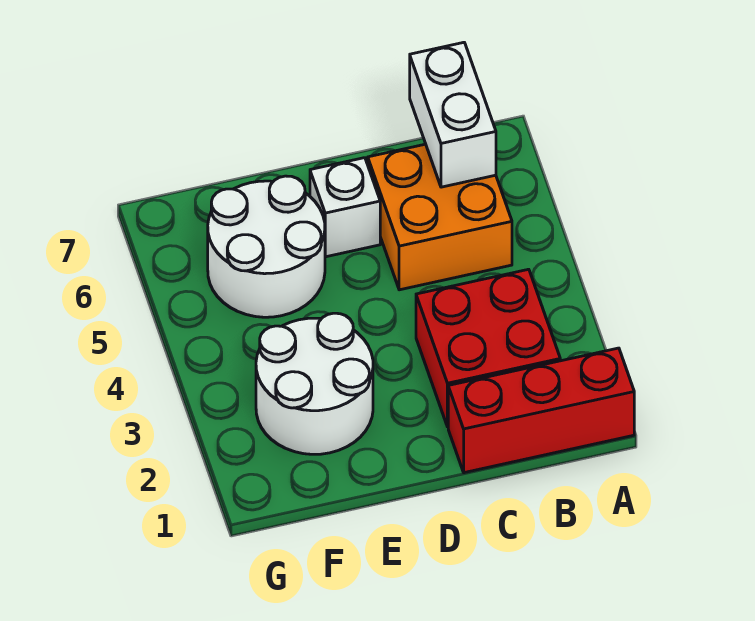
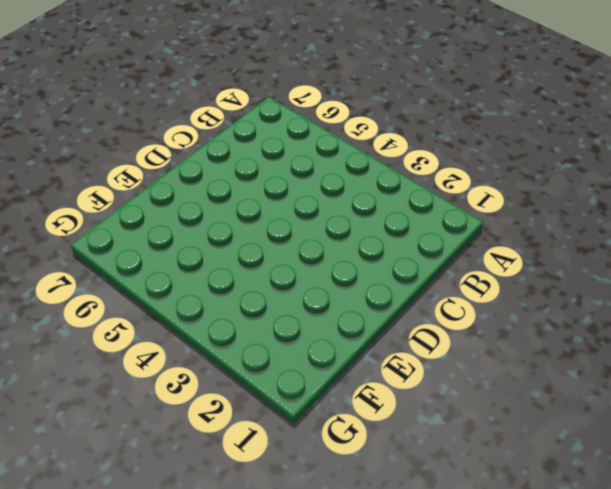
none -> red 1x3 brick [448,348,634,473]
none -> red 2x2 brick [416,269,560,427]

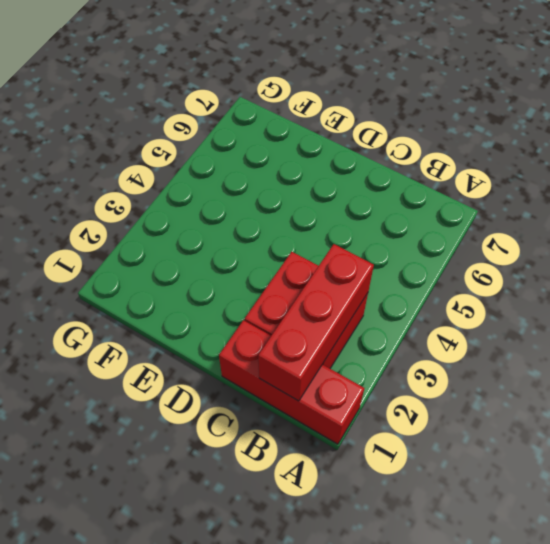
red 1x3 brick [258,244,374,401] -> none
none -> orange 2x2 brick [368,144,512,290]
none -> white 1x1 brick [310,158,380,257]

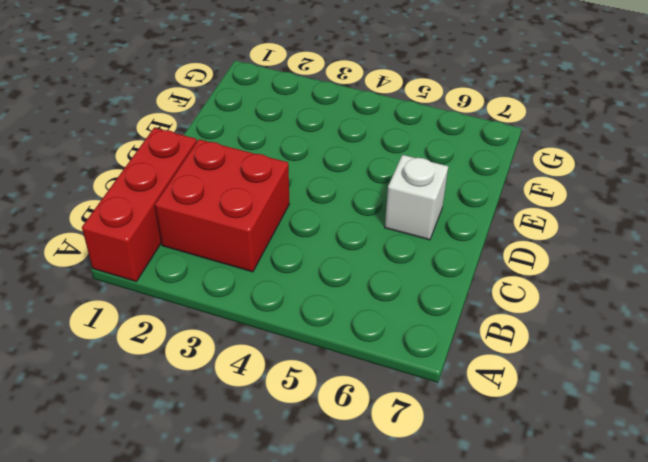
none -> orange 2x2 brick [368,144,512,290]
none -> white 2x2 round brick [256,313,373,454]

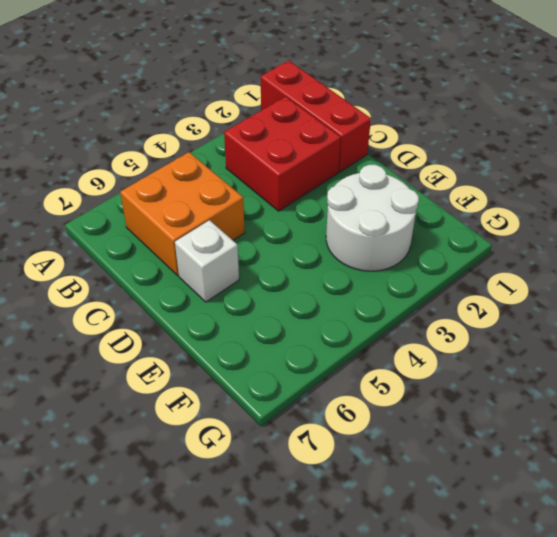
none -> white 2x2 round brick [208,176,325,317]
none -> white 1x2 brick [410,42,496,187]

